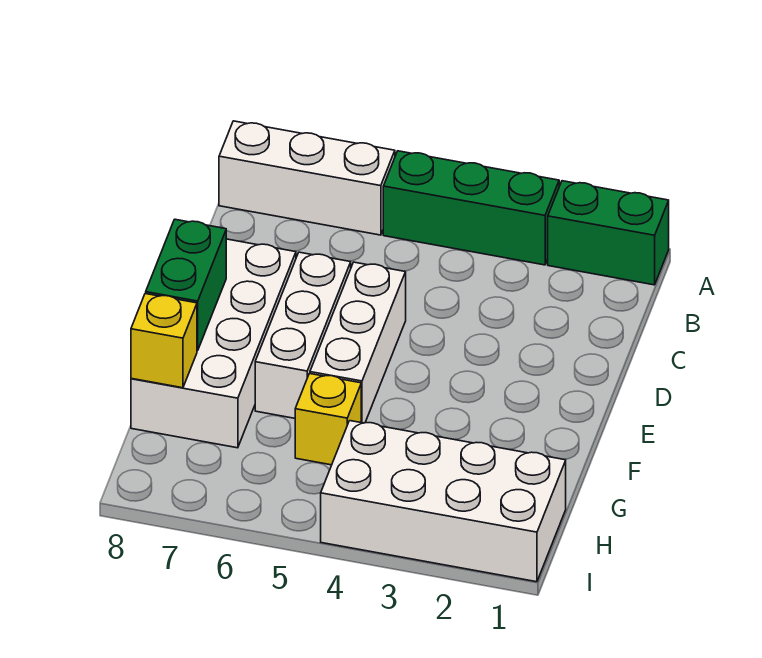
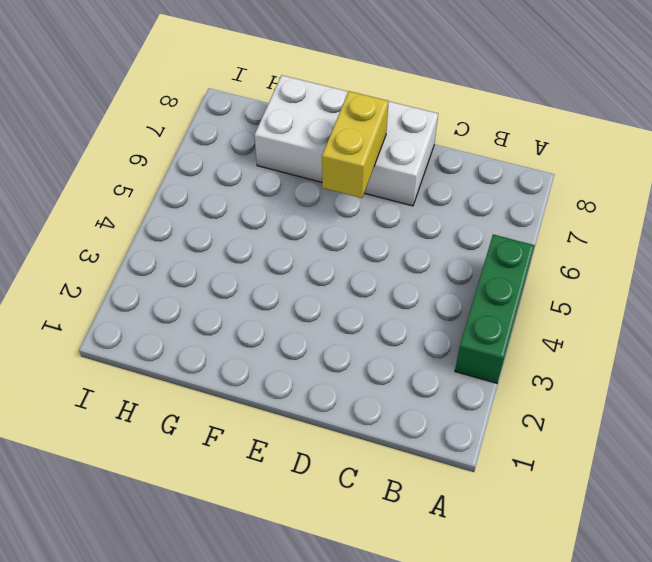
yellow 1x2 brick [322,91,389,198] -> none
none -> green 1x2 brick [548,181,669,285]
none -> white 1x3 brick [219,121,395,235]

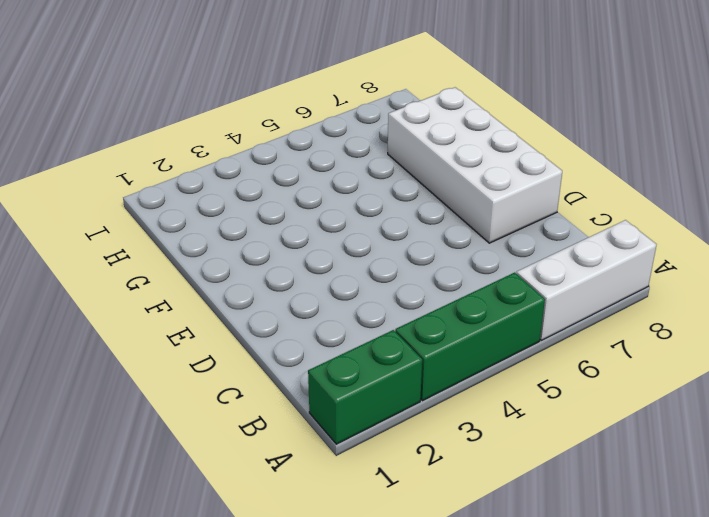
none -> white 1x3 brick [310,262,406,423]
none -> white 1x3 brick [255,252,351,418]

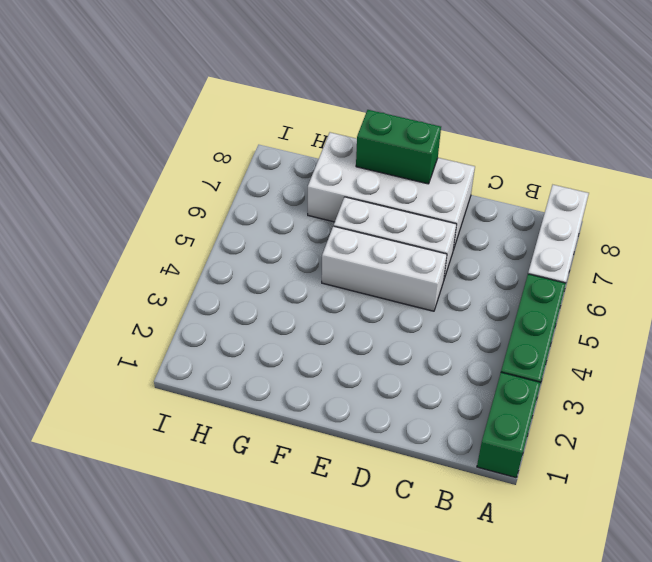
none -> yellow 1x1 brick [295,374,361,465]
none -> white 2x4 brick [321,421,566,582]

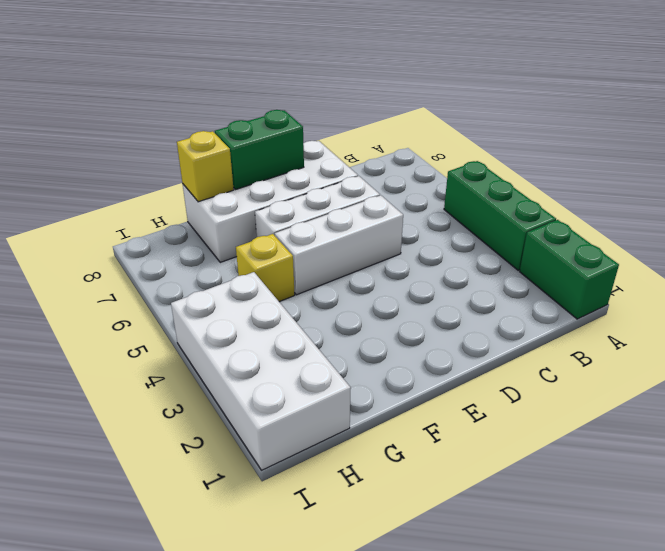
none -> white 1x3 brick [219,121,395,235]

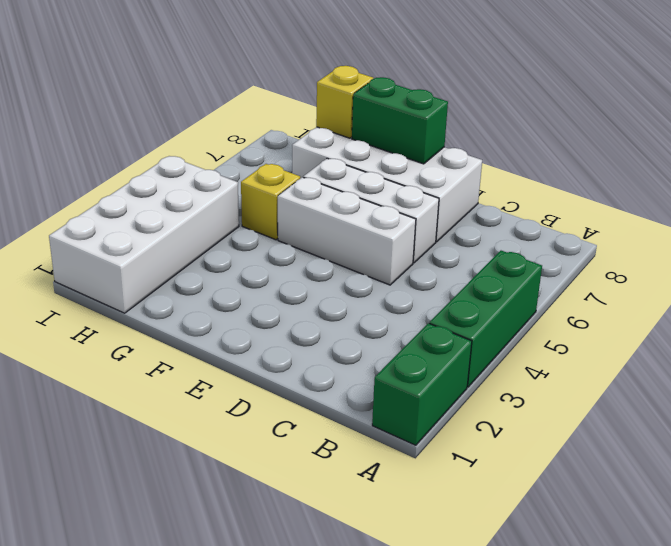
none -> white 1x3 brick [219,121,395,235]

